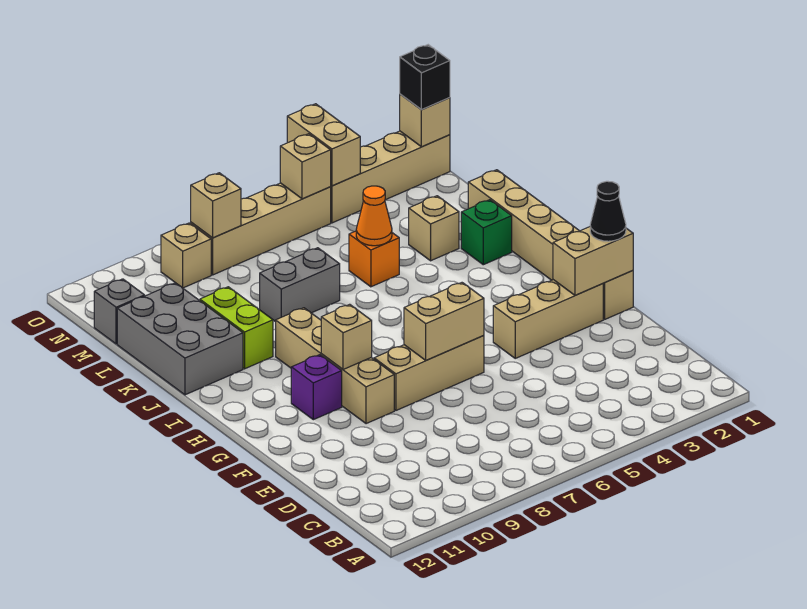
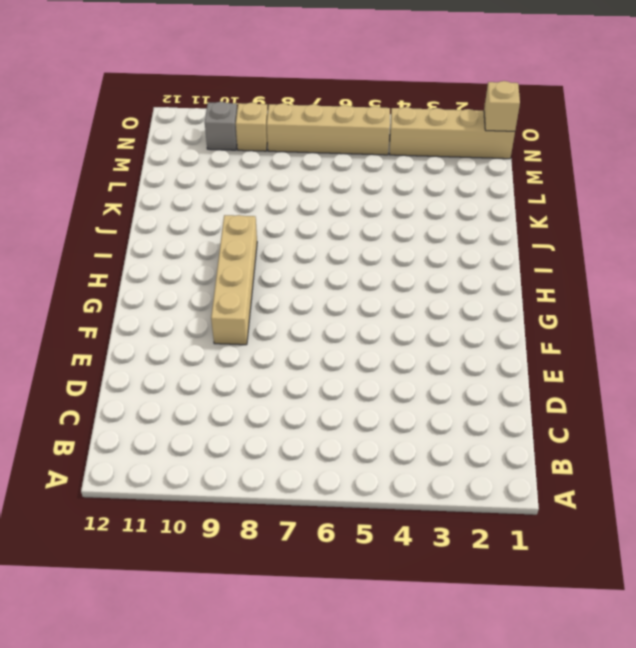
grey 1x1 brick [205,102,237,150] -> grey 1x1 brick moved to [94,279,145,344]
none -> tan 1x6 brick [468,170,633,319]
none -> tan 1x3 brick [493,280,603,358]
none -> tan 1x3 brick [374,336,484,410]

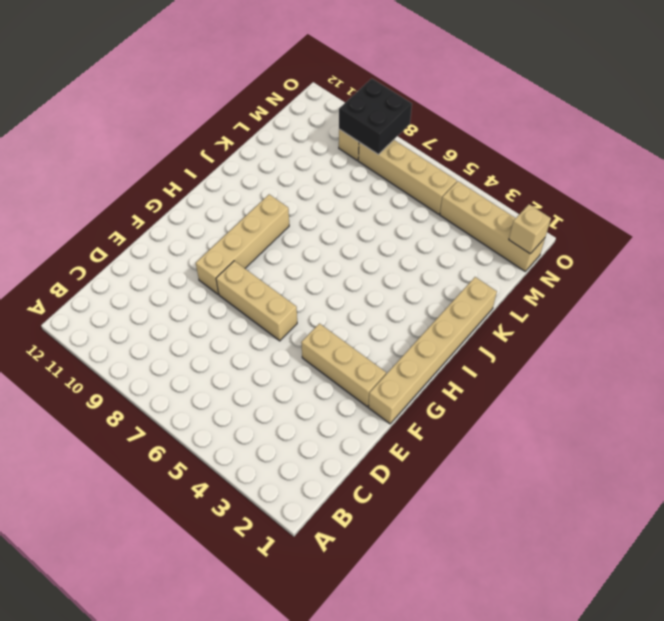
black 2x2 brick [339,79,412,154] -> tan 1x1 brick [191,173,241,238]
none -> purple 1x1 brick [291,355,342,420]
none -> green 1x1 brick [461,200,512,265]
none -> lime 1x2 brick [200,287,273,369]

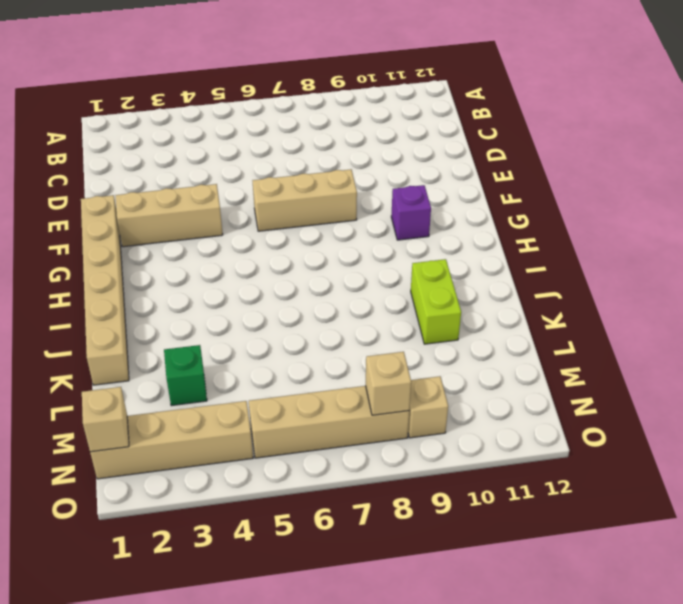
green 1x1 brick [164,345,207,406] -> green 1x1 brick moved to [461,200,512,265]
none -> tan 1x4 brick [276,308,394,424]
none -> grey 2x3 brick [117,283,243,395]
none -> tan 1x1 brick [409,196,459,261]

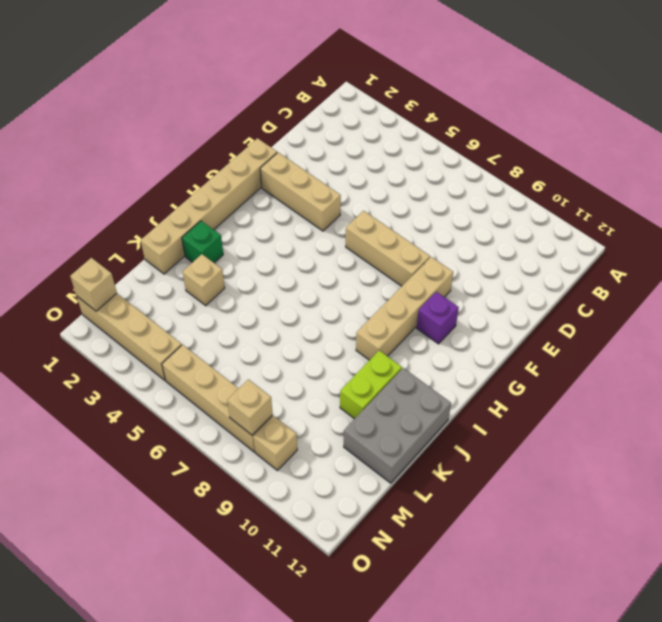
none -> orange 1x1 brick [349,231,399,287]
none -> grey 1x2 brick [260,248,340,322]
none -> grey 1x1 brick [94,279,145,344]

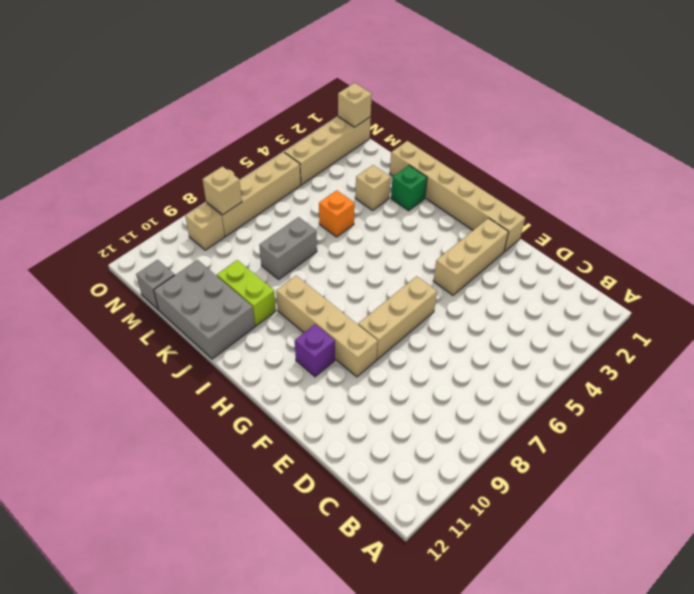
none -> tan 1x2 brick [553,227,633,295]
none -> tan 1x2 brick [404,283,484,360]
none -> tan 1x1 brick [321,304,372,370]

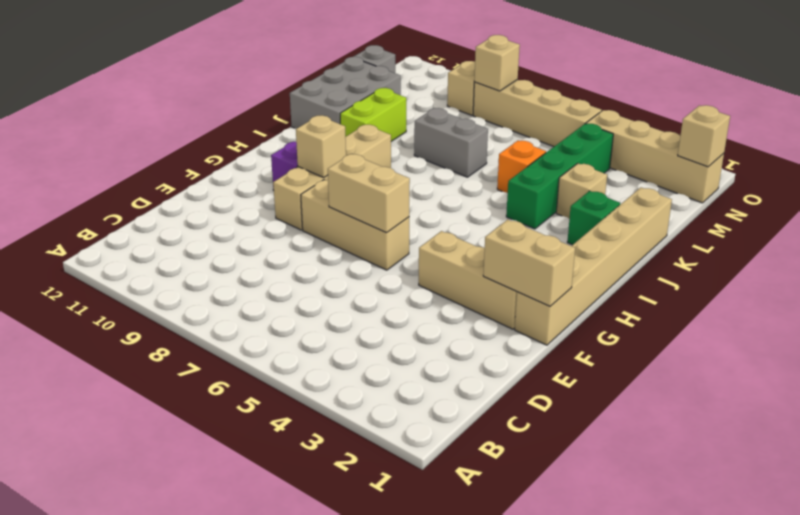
green 1x4 brick [506,124,613,229] -> none
none -> orange 1x1 cone [356,186,392,246]
none -> tan 1x2 brick [287,104,360,186]
none -> tan 1x1 brick [280,134,331,199]

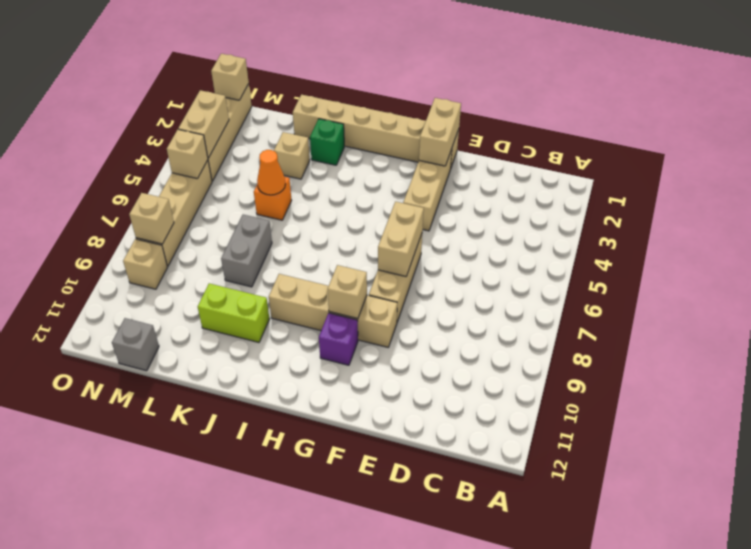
tan 1x2 brick [178,90,229,158] -> tan 1x2 brick turned to [287,104,360,186]
none -> grey 2x3 brick [117,283,243,395]
none -> black 1x1 cone [590,181,626,241]
none -> black 1x1 brick [400,45,450,110]

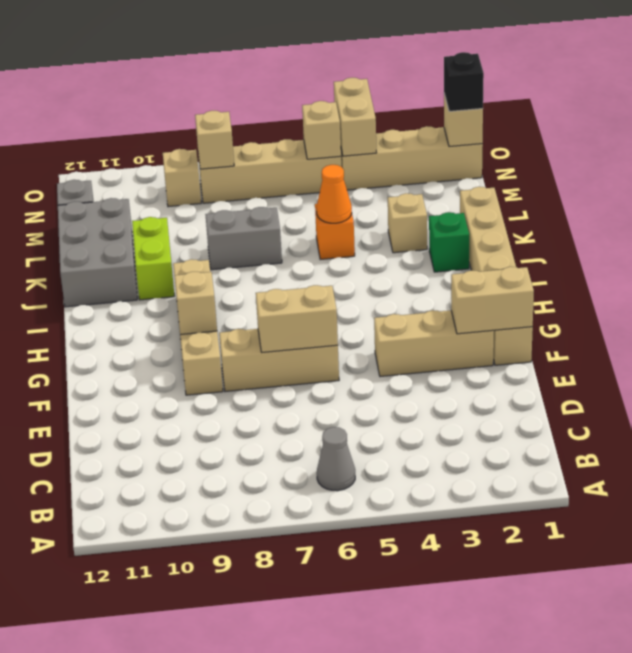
grey 1x1 cone [317,427,355,491] -> none
none -> purple 1x1 brick [291,355,342,420]
none -> black 1x1 cone [590,181,626,241]

